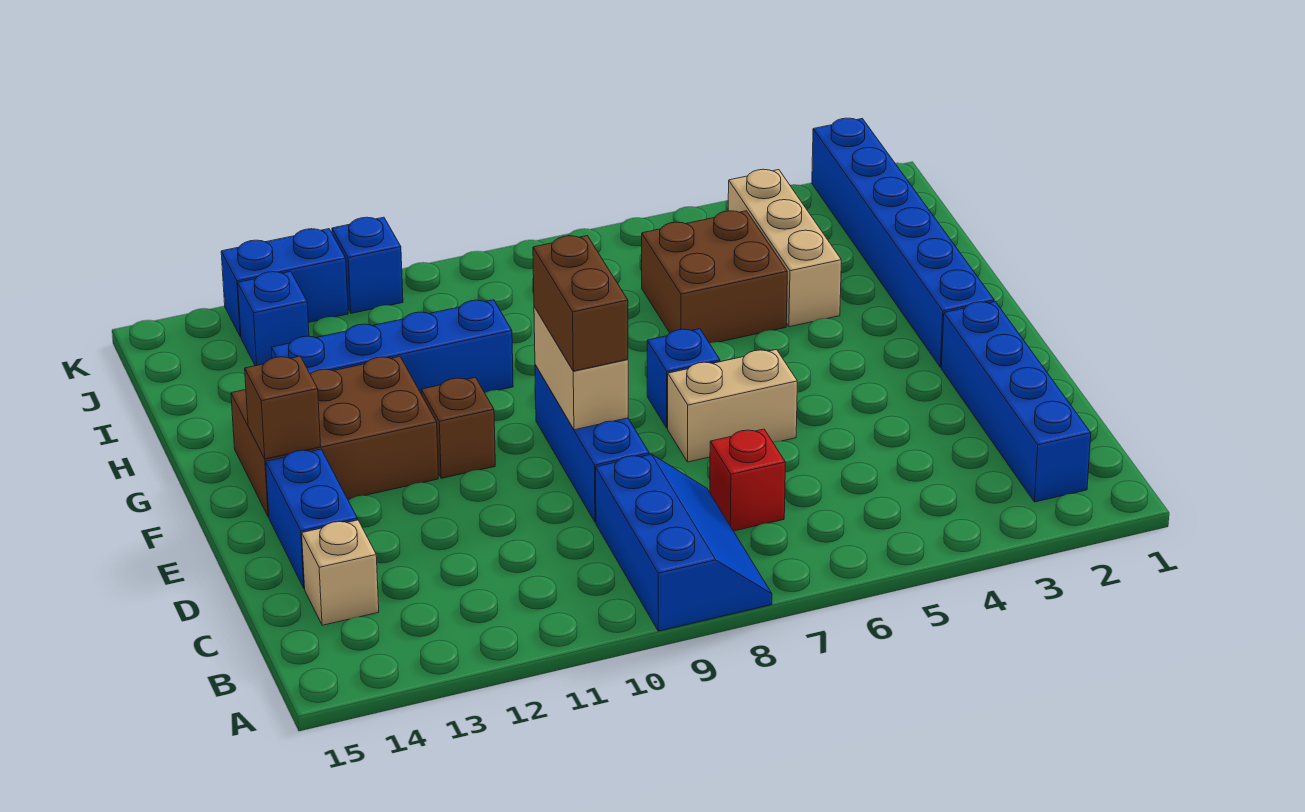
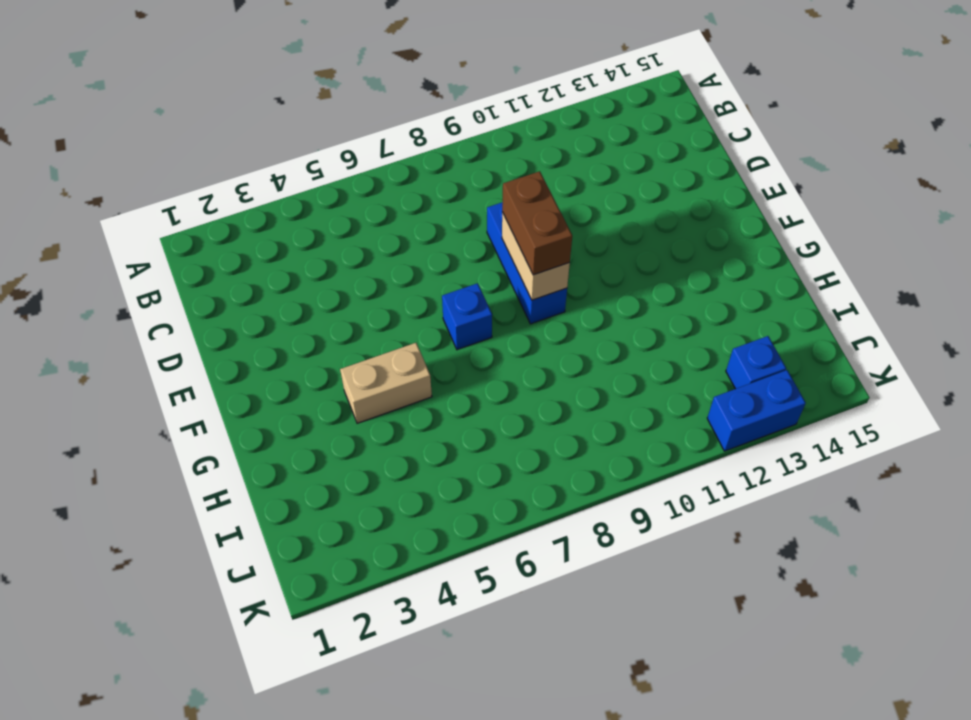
tan 1x2 brick [340,343,432,423] -> tan 1x2 brick moved to [668,349,797,462]
none -> blue 2x3 slope [595,454,772,631]
none -> blue 1x4 brick [941,302,1091,502]
none -> red 1x1 brick [710,429,786,531]

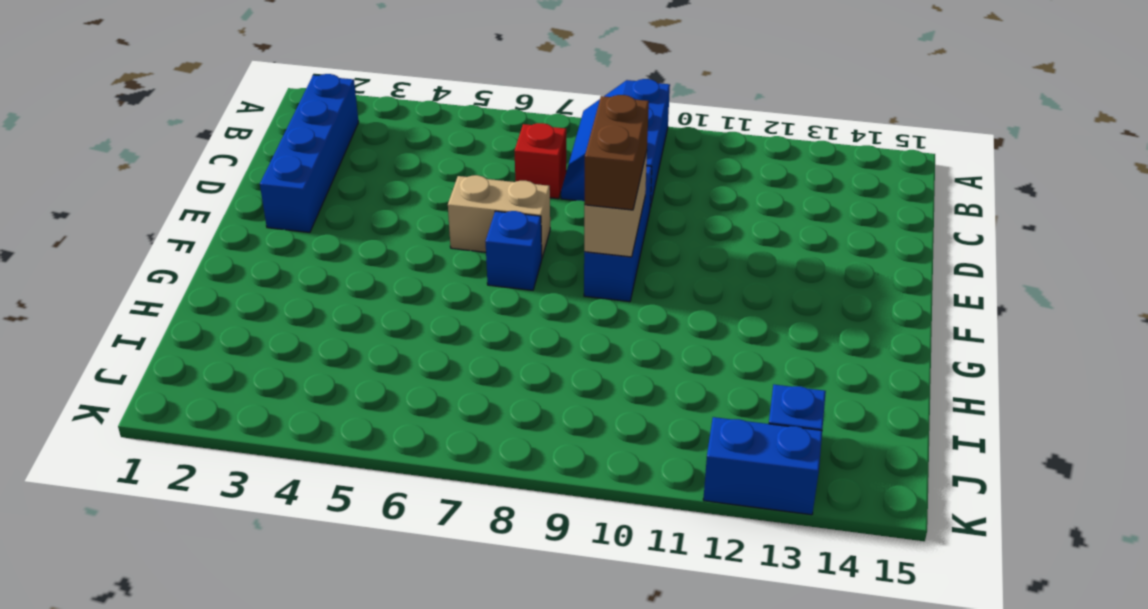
none -> tan 1x1 brick [302,520,379,625]
none -> blue 1x2 brick [266,449,358,588]
none -> blue 1x6 brick [812,118,994,367]

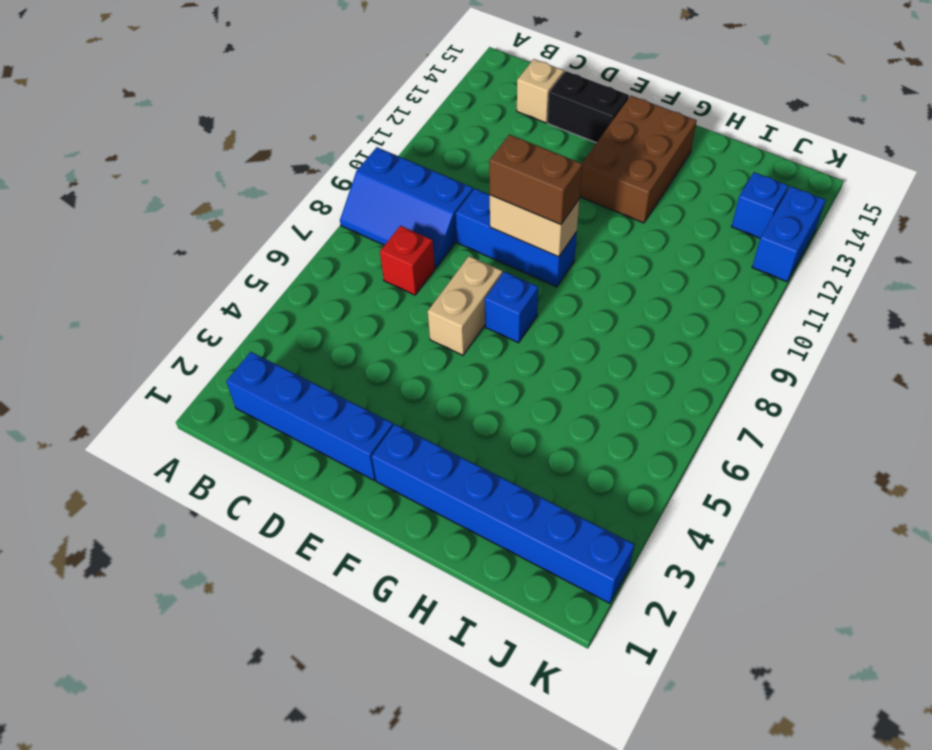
black 1x2 brick [548,71,629,143] -> blue 1x2 brick [266,449,358,588]
none -> brown 1x1 brick [421,377,495,478]
none -> tan 1x3 brick [728,169,841,327]
none -> brown 2x2 brick [642,211,787,343]

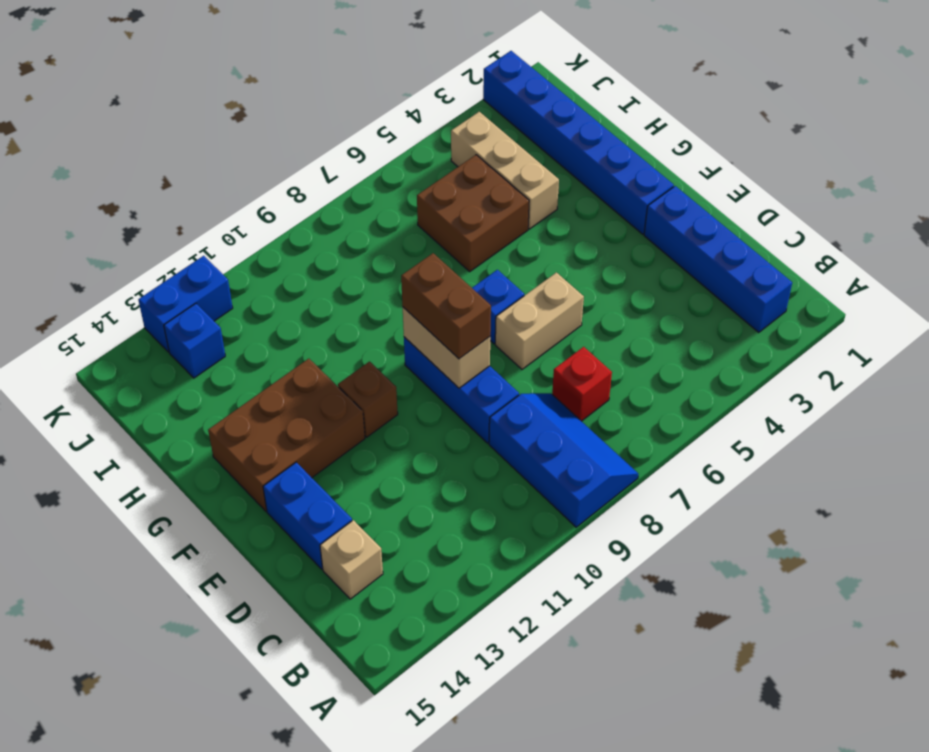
none -> blue 1x4 brick [271,300,513,394]
none -> blue 1x1 brick [332,217,403,313]
none -> brown 1x1 brick [245,356,321,459]

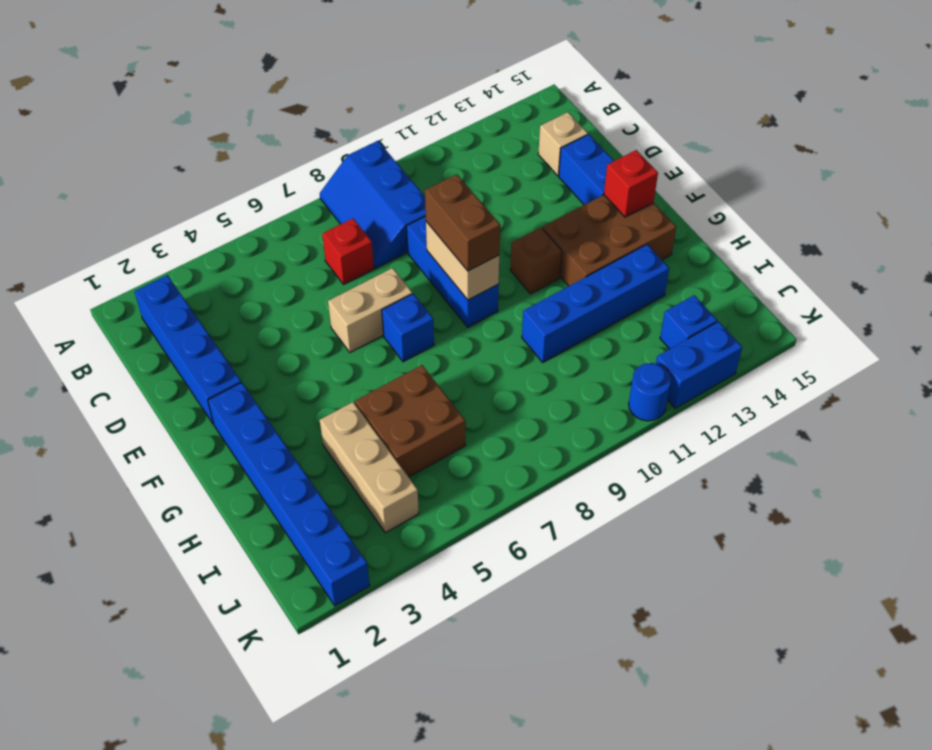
red 1x1 brick [604,150,658,217] -> brown 1x1 brick [245,356,321,459]
blue 1x1 round brick [629,363,671,421] -> blue 1x1 brick [332,217,403,313]

